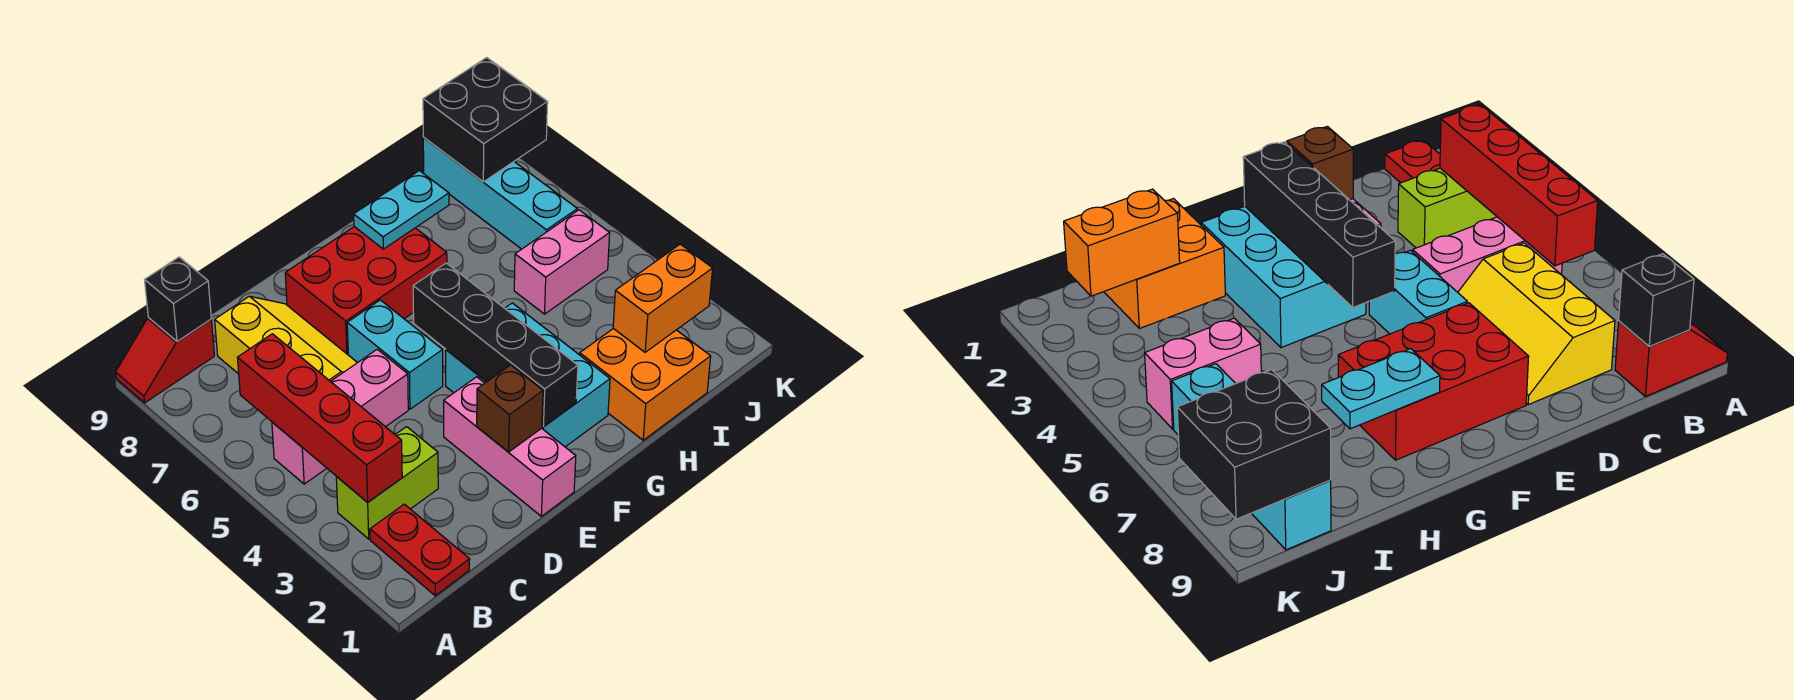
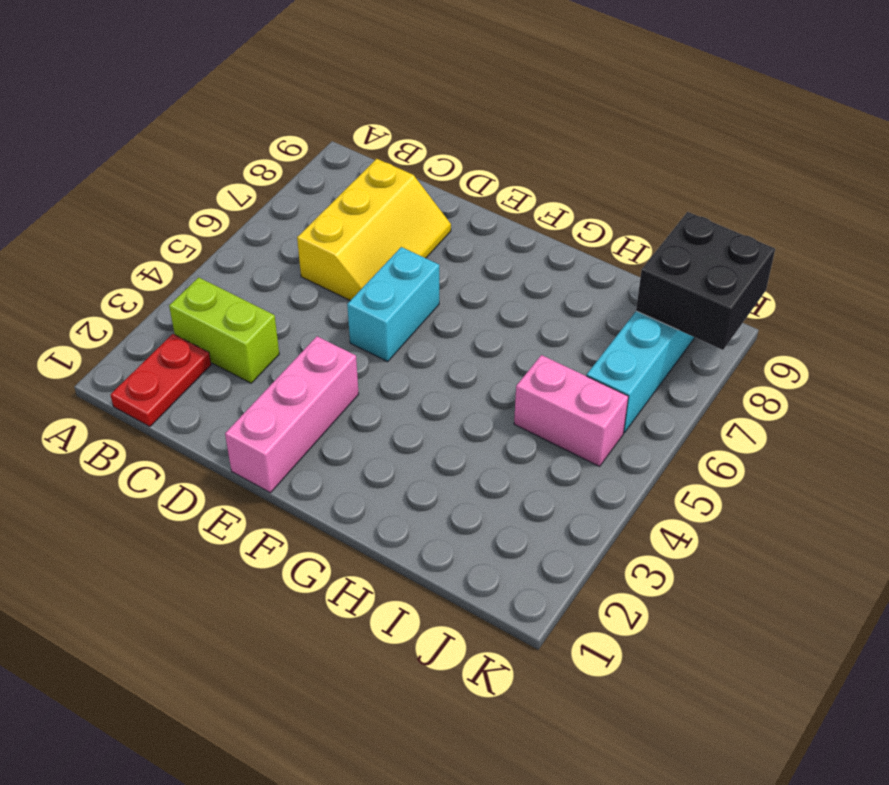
none -> red 1x2 slope [116,318,214,403]
none -> pink 1x3 brick [272,349,408,484]
none -> red 2x3 brick [285,227,447,354]

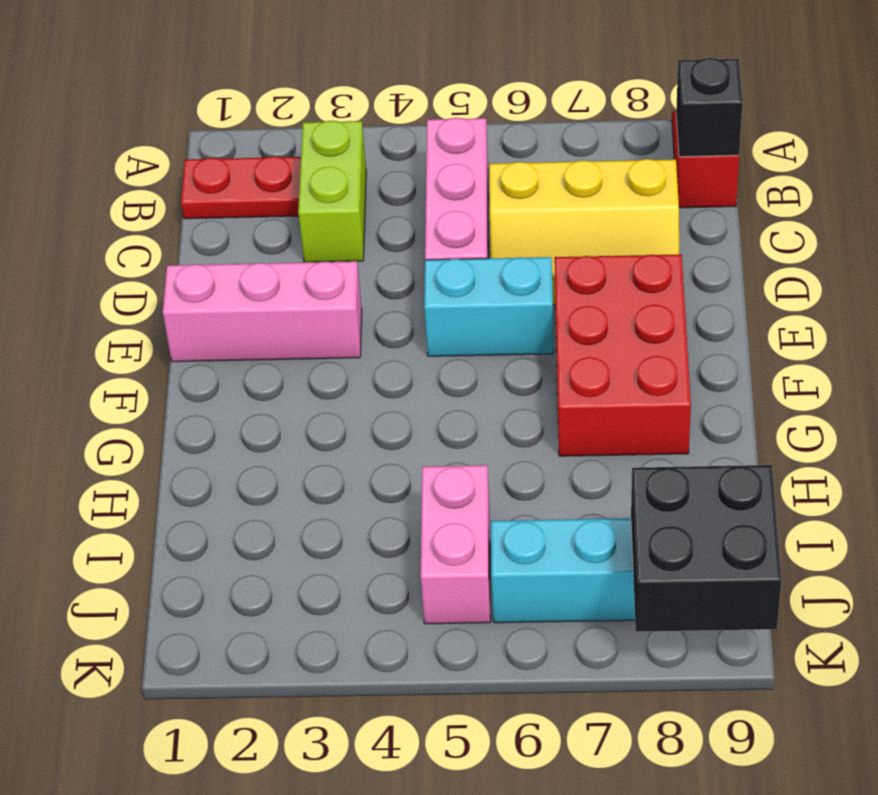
none -> cyan 2x3 brick [446,303,610,447]
none -> orange 2x2 brick [580,328,711,440]
none -> red 1x4 brick [238,334,402,502]

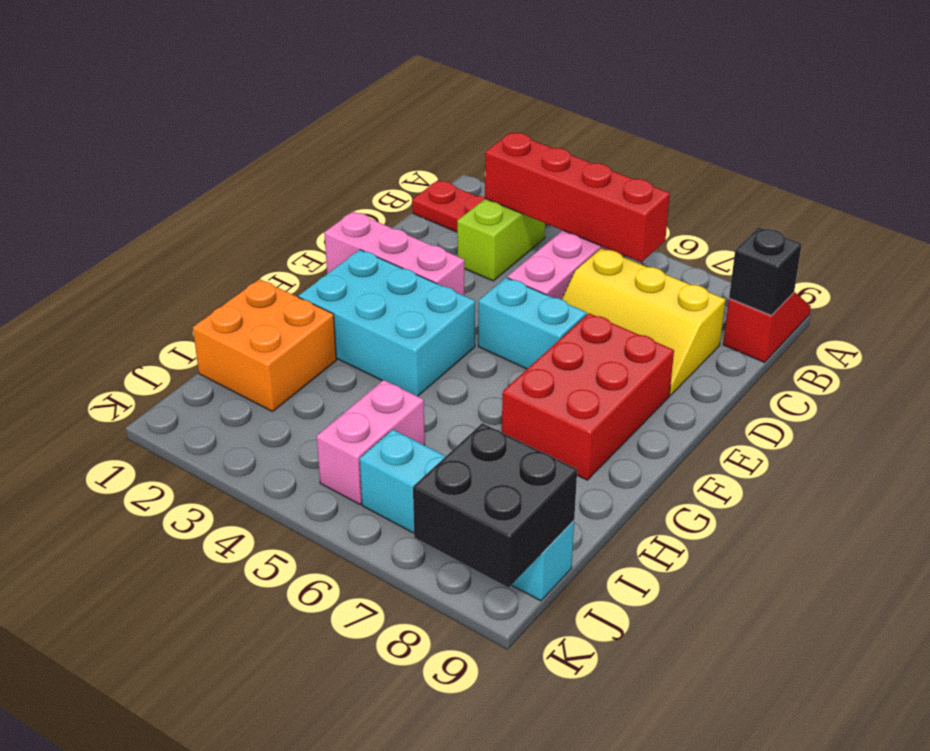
none -> brown 1x1 brick [477,365,543,452]
none -> black 1x4 brick [413,263,578,427]
none -> cyan 1x2 plate [354,171,449,249]

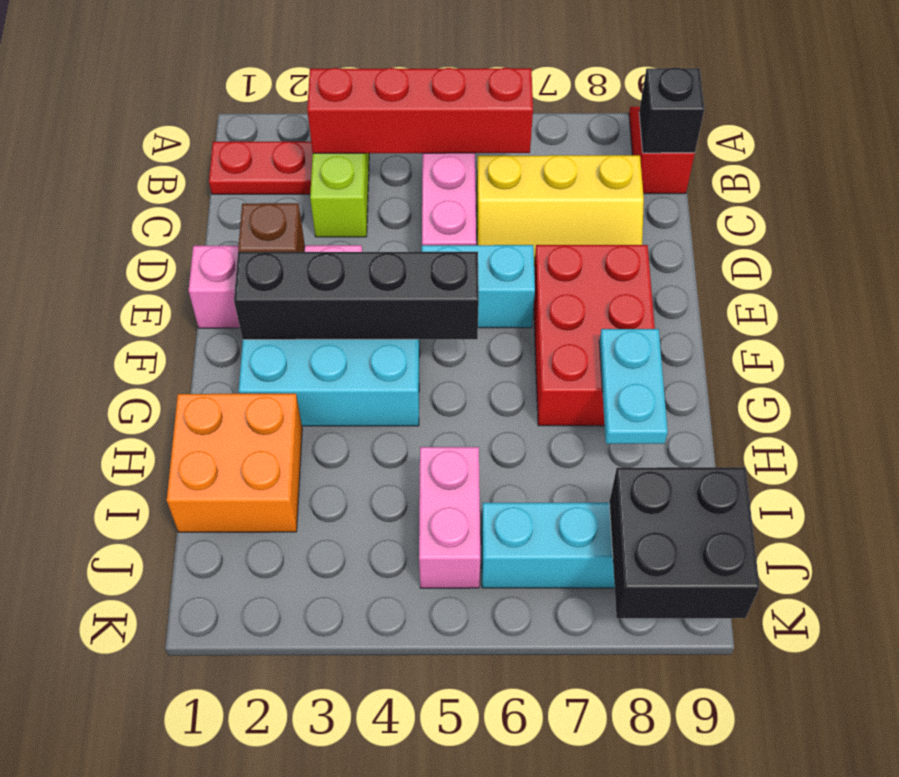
none -> orange 1x2 brick [613,244,713,352]

